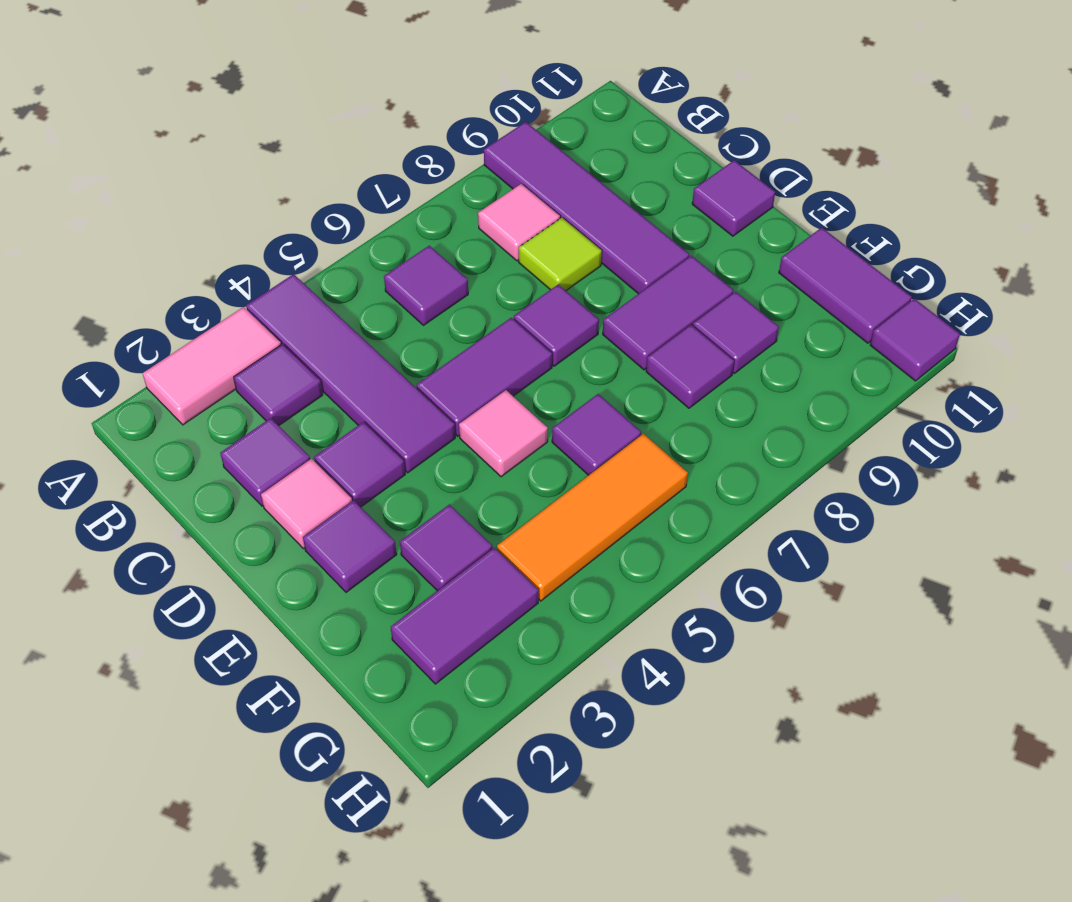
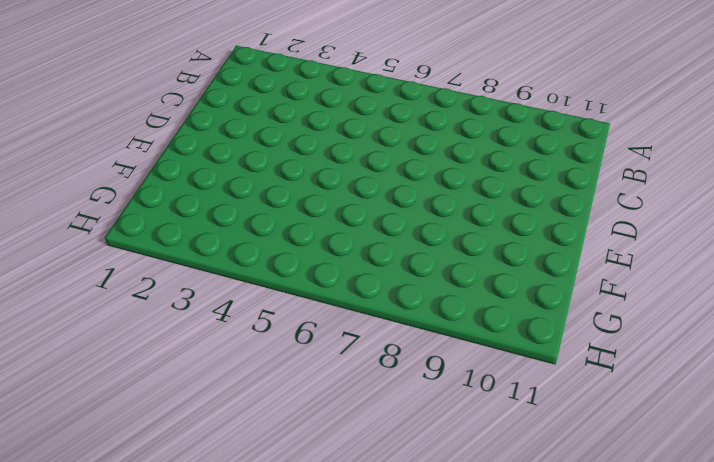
none -> pink 1x2 tile [143,307,281,425]
none -> purple 1x4 tile [246,274,455,473]
none -> purple 1x4 tile [484,122,689,294]

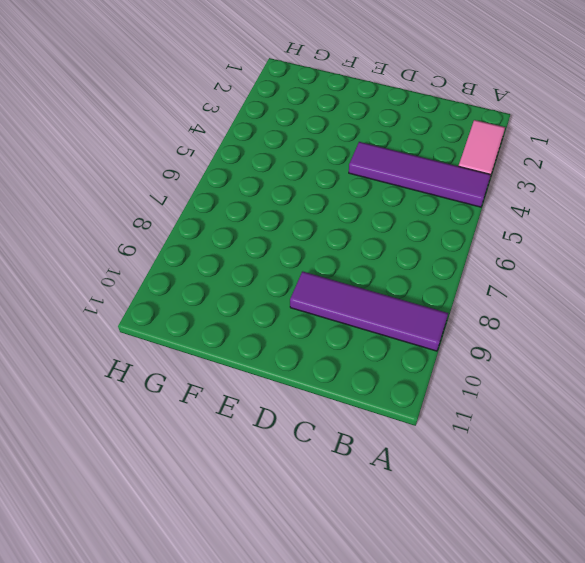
none -> purple 1x1 tile [234,344,323,426]
none -> purple 1x1 tile [384,246,468,325]
none -> pink 1x1 tile [478,184,560,261]

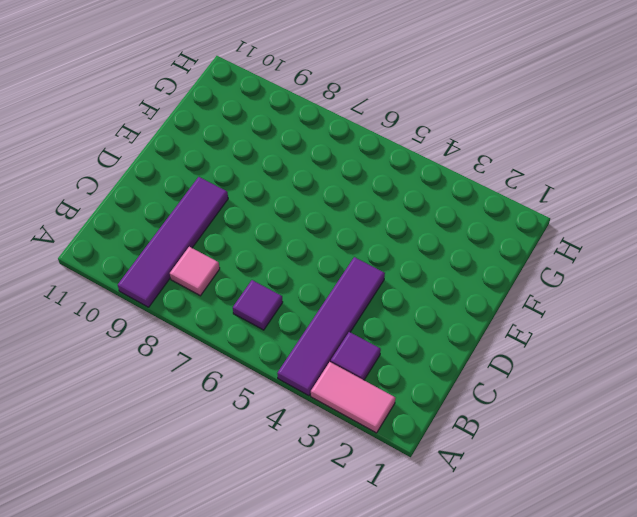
none -> purple 1x1 tile [220,418,310,506]
none -> lime 1x1 tile [519,218,602,291]
none -> pink 1x1 tile [261,459,352,549]

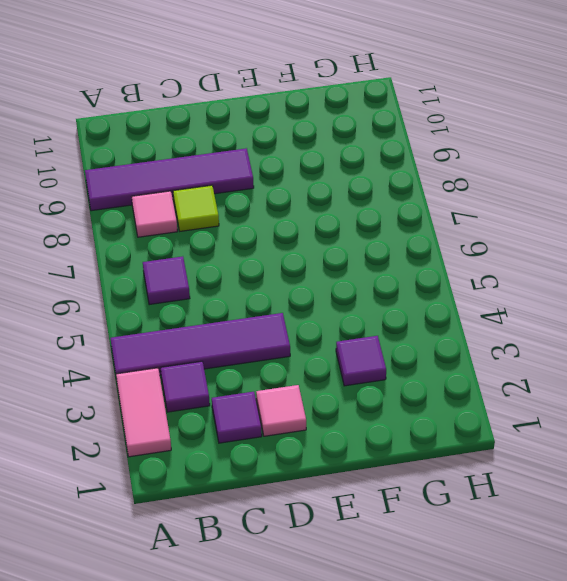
none -> purple 1x1 tile [314,422,405,507]
none -> purple 1x2 tile [417,318,552,436]
none -> purple 1x1 tile [514,285,599,366]

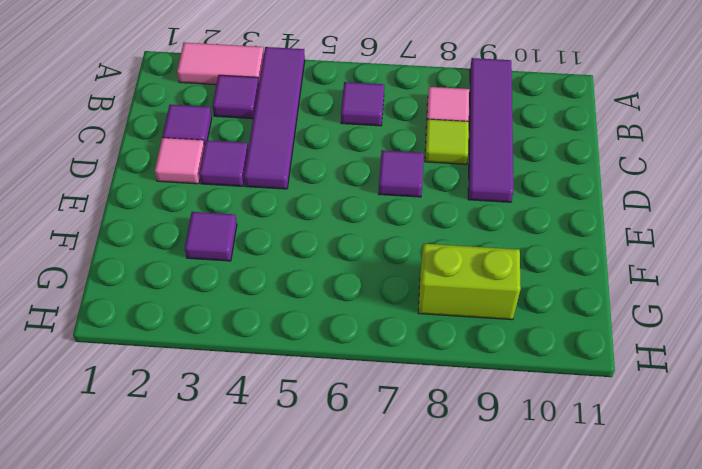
lime 1x2 brick [418,244,521,320] -> none
none -> purple 1x2 tile [417,318,552,436]
none -> purple 1x1 tile [692,160,775,236]
none -> purple 1x1 tile [303,500,397,592]

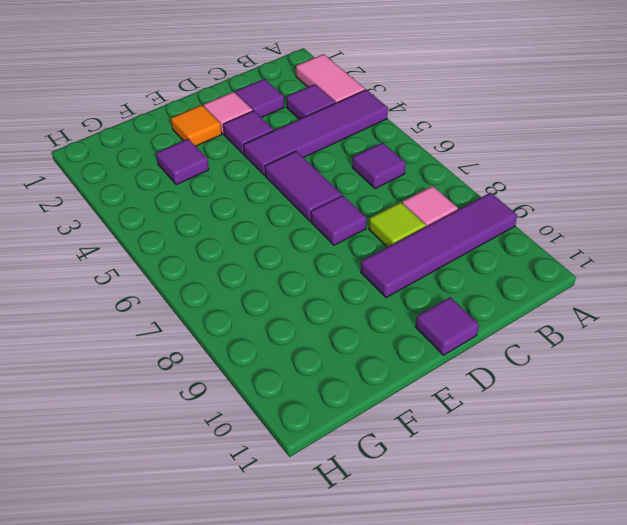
orange 1x1 tile [171,105,222,146] -> purple 1x1 tile [303,500,397,592]
none -> pink 1x1 tile [459,390,548,477]
none -> purple 1x2 tile [603,256,733,370]
none -> purple 1x1 tile [552,394,641,475]

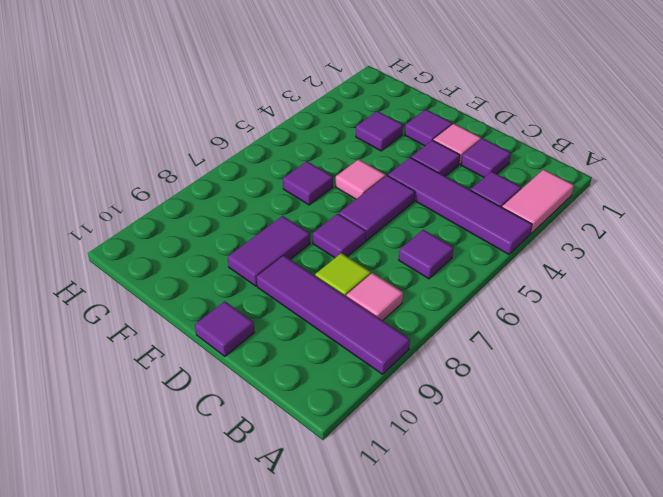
none -> purple 1x1 tile [646,325,734,408]
none -> purple 1x1 tile [693,292,779,373]
none -> purple 1x2 tile [779,228,912,343]

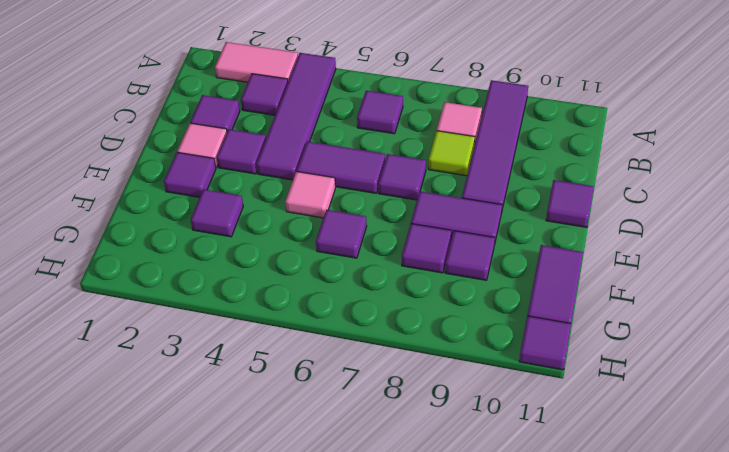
none -> purple 1x2 tile [391,548,538,684]
none -> orange 1x3 tile [497,434,688,601]

